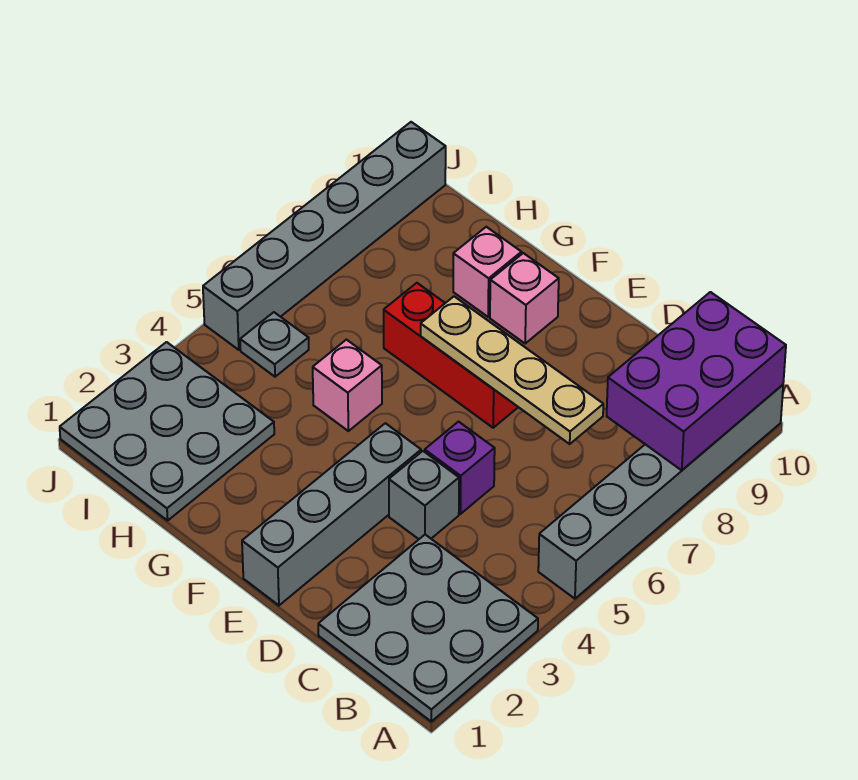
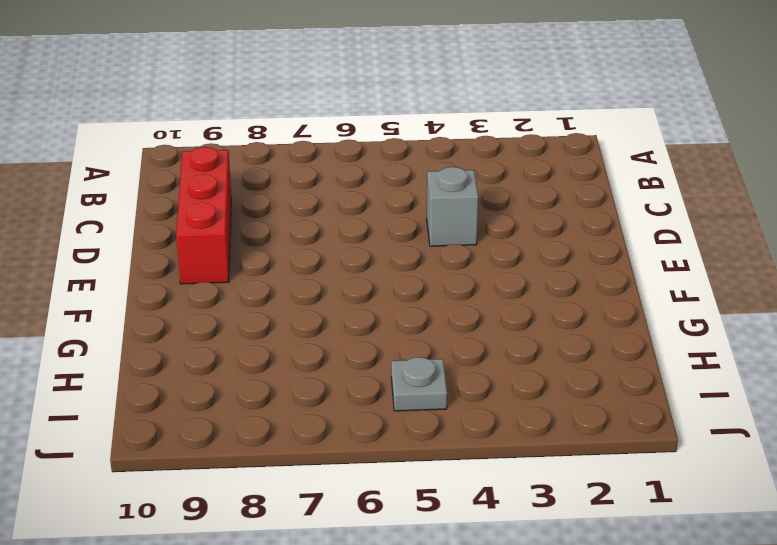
red 1x3 brick [176,147,231,284] -> red 1x3 brick moved to [384,283,518,428]
none -> grey 3x3 plate [318,535,538,721]
none -> grey 1x6 brick [538,385,783,599]
none -> purple 1x1 brick [425,422,495,514]

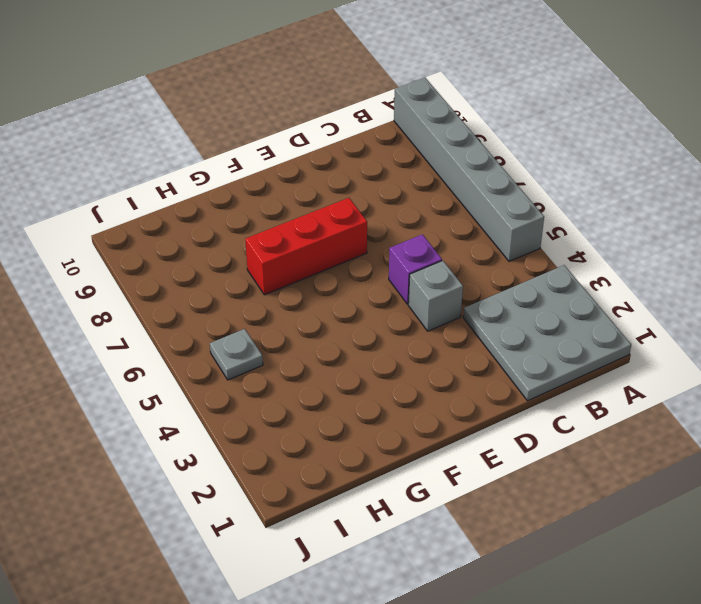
none -> grey 1x4 brick [242,423,421,605]
none -> pink 1x1 brick [490,253,559,343]
none -> pink 1x1 brick [313,340,382,431]

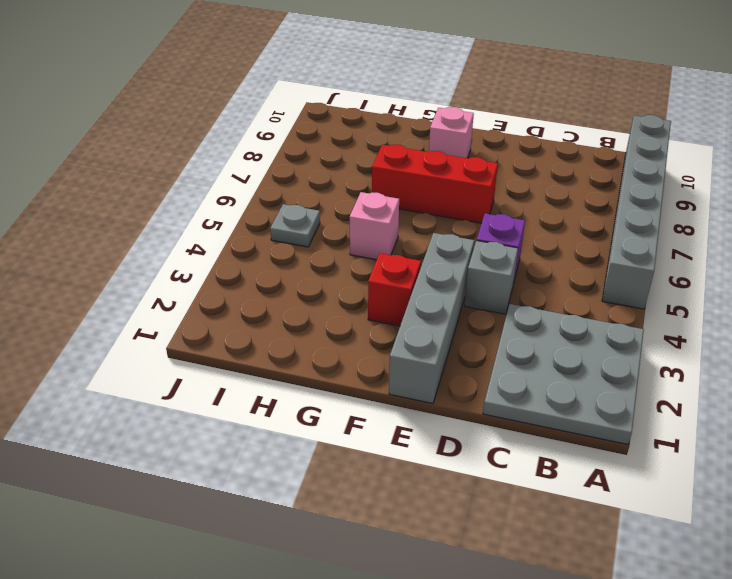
red 1x1 brick [368,253,421,326] -> none
none -> pink 1x1 brick [453,227,521,317]
none -> grey 3x3 plate [60,342,274,520]
none -> grey 1x6 brick [203,122,446,350]

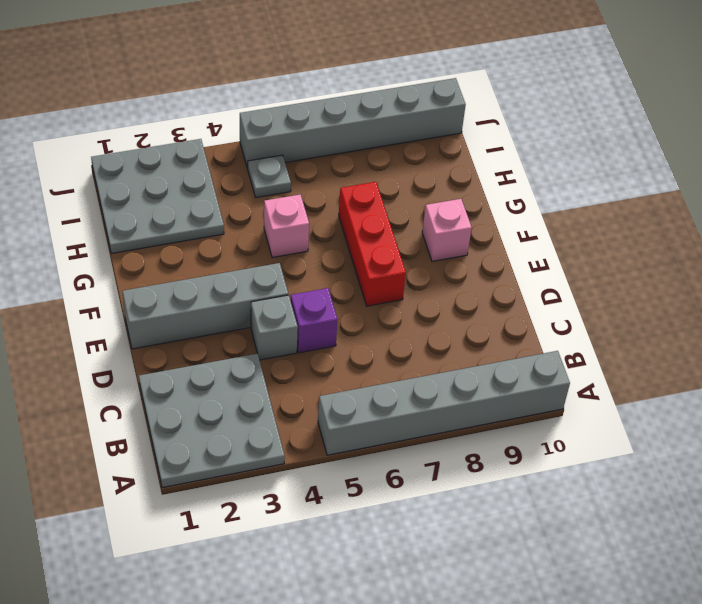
none -> pink 1x1 brick [453,227,521,317]
none -> purple 2x3 brick [607,292,786,470]
none -> tan 1x4 plate [421,297,603,444]

